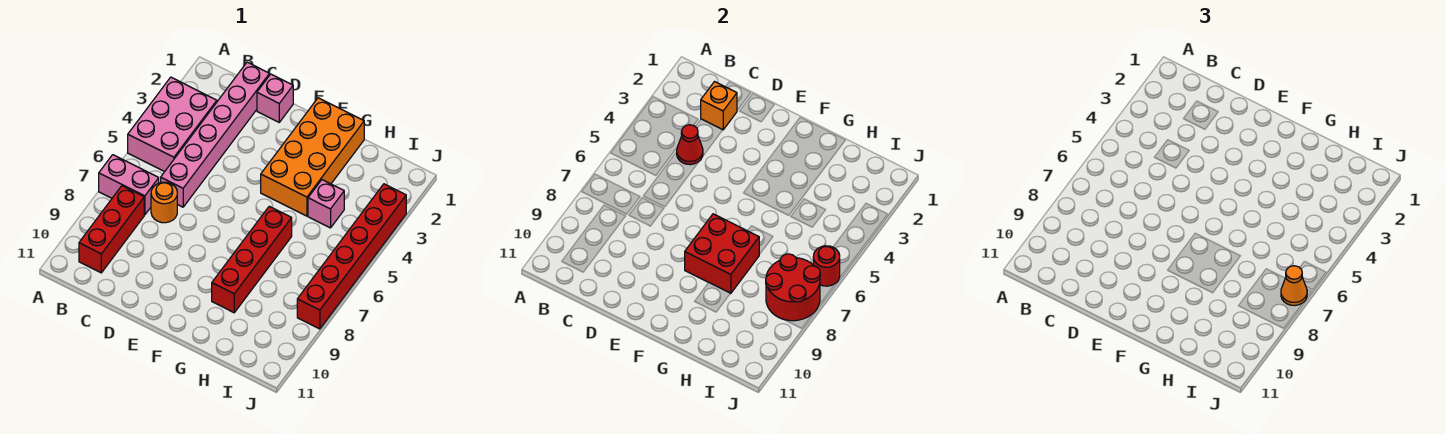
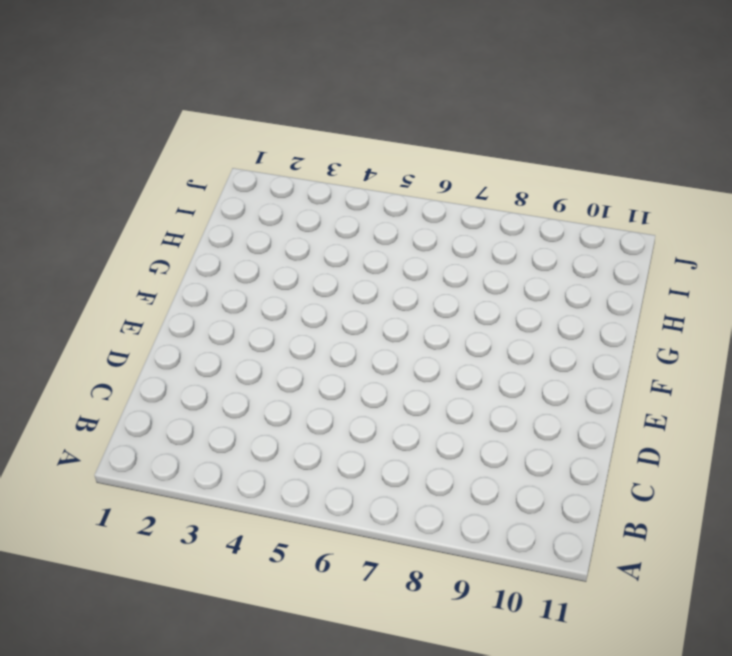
none -> pink 2x3 brick [128,77,217,172]
none -> pink 1x2 brick [99,155,159,215]
none -> red 1x3 brick [79,186,144,273]

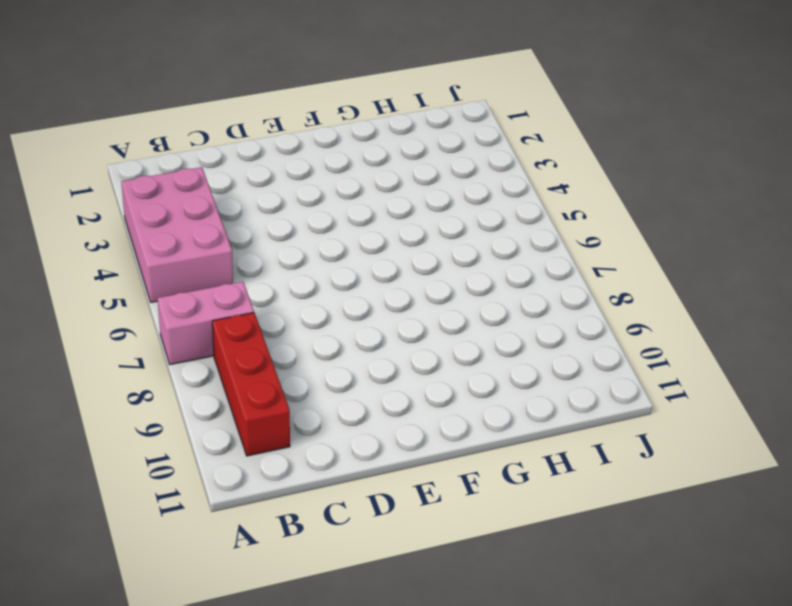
none -> pink 1x6 brick [161,62,270,207]
none -> orange 1x1 round brick [151,182,177,223]
none -> pink 1x1 brick [257,74,293,122]

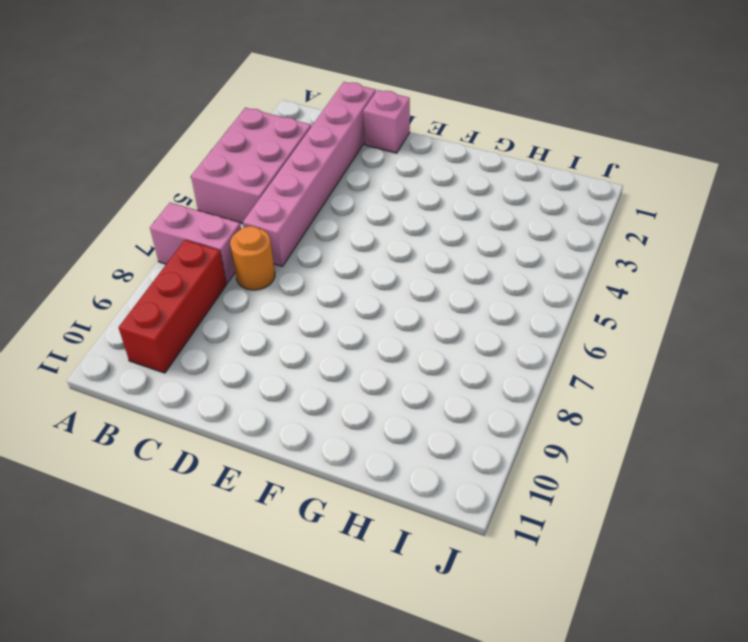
none -> orange 2x4 brick [261,98,364,216]
none -> red 1x4 brick [212,206,292,313]
none -> pink 1x1 brick [308,180,344,228]

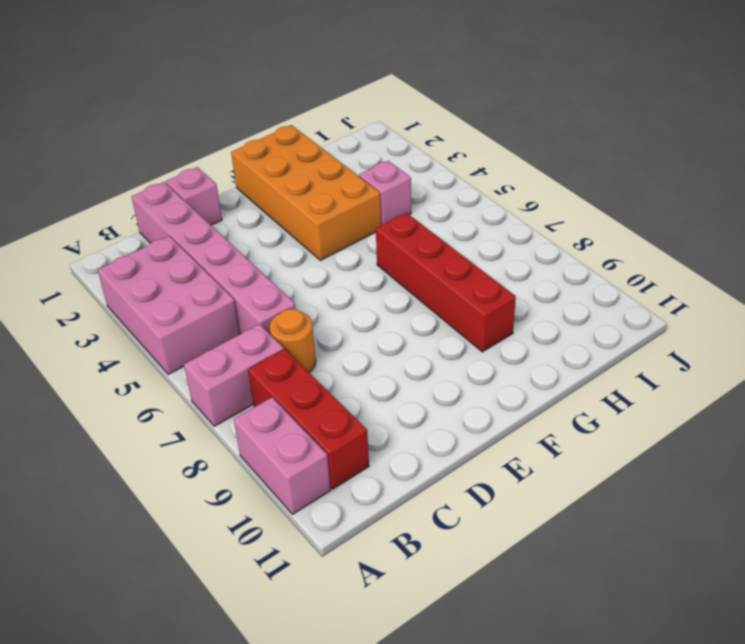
pink 1x2 brick [234,397,331,514] -> none
none -> red 1x6 brick [297,184,406,329]
none -> orange 1x1 brick [701,82,737,130]
none -> red 1x1 cone [677,125,703,165]

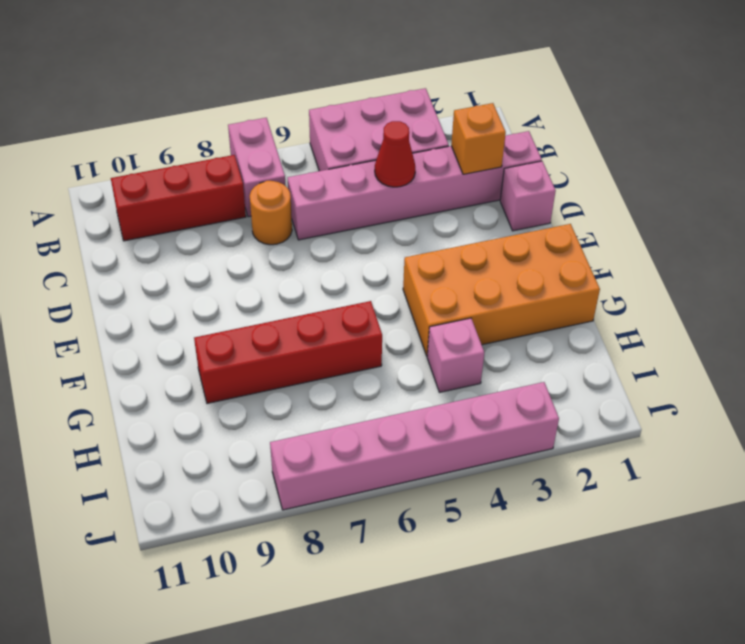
pink 1x6 brick [270,382,559,510] -> red 1x6 brick [297,184,406,329]
none -> red 2x2 brick [685,214,759,293]
none -> red 2x2 round brick [766,254,820,321]
none -> red 1x1 round brick [813,246,840,286]

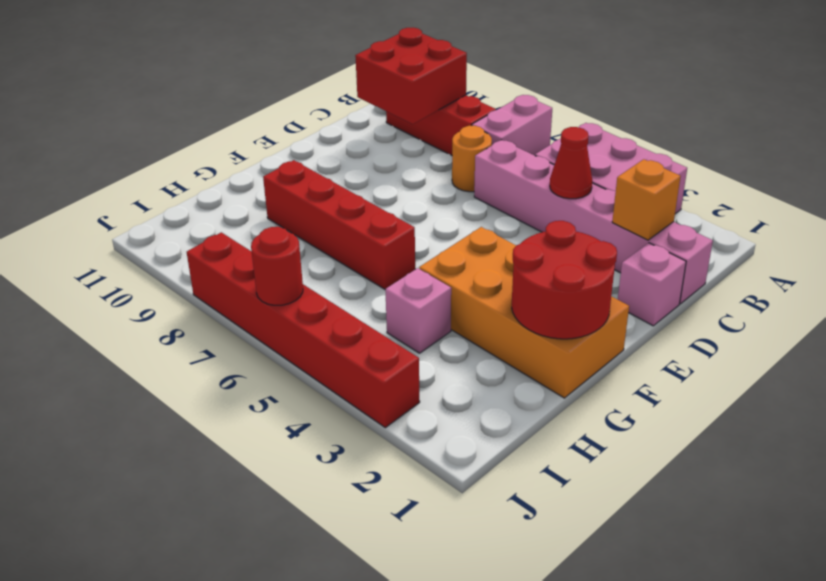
red 2x2 brick [355,28,467,124] -> red 2x2 brick moved to [685,214,759,293]
red 2x2 round brick [512,221,617,339] -> red 2x2 round brick moved to [766,254,820,321]
none -> orange 1x1 cone [1281,266,1307,306]

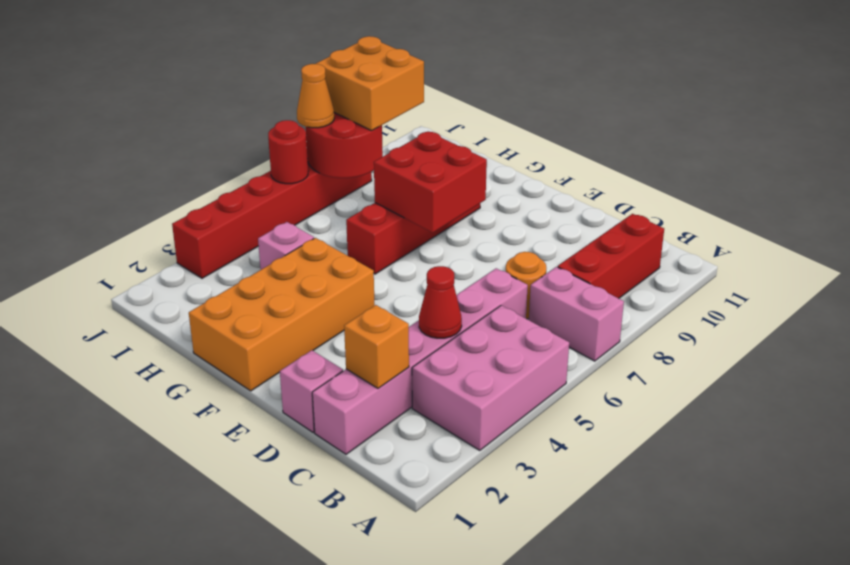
orange 2x2 brick [316,36,424,131] -> none

